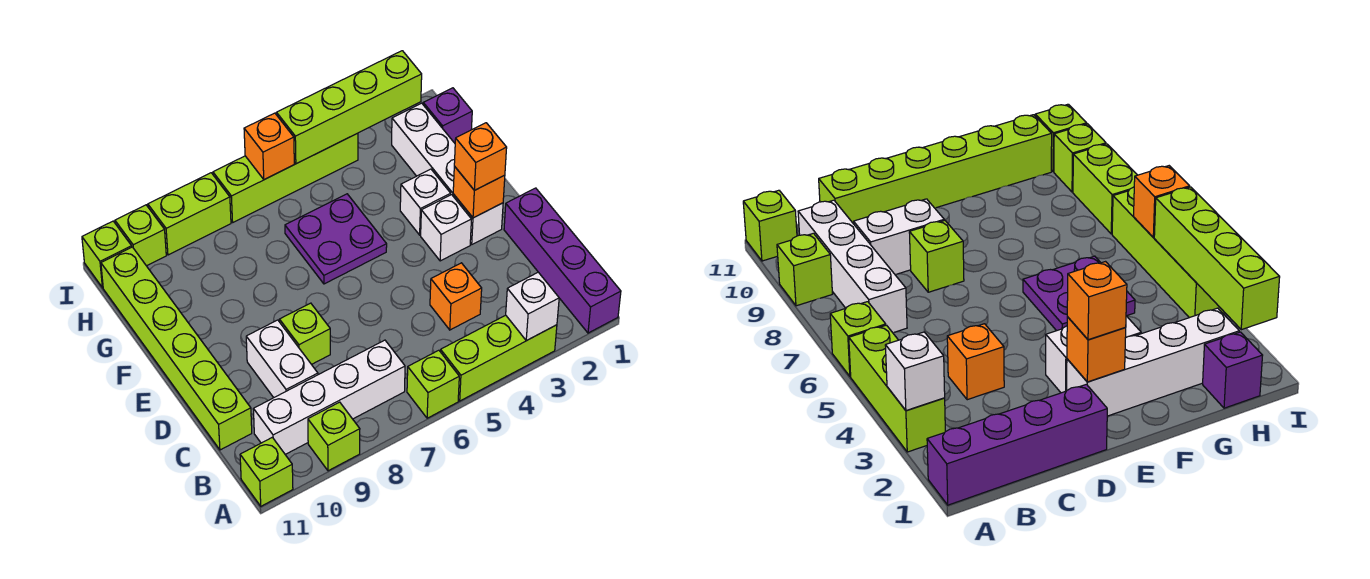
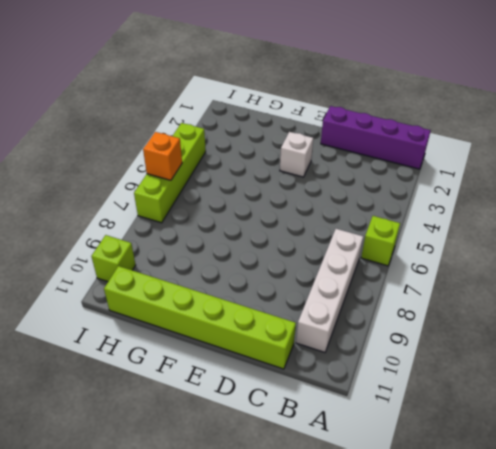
none -> lime 1x3 brick [440,315,557,401]
none -> lime 1x1 brick [308,402,360,471]
none -> lime 1x1 brick [240,437,293,506]

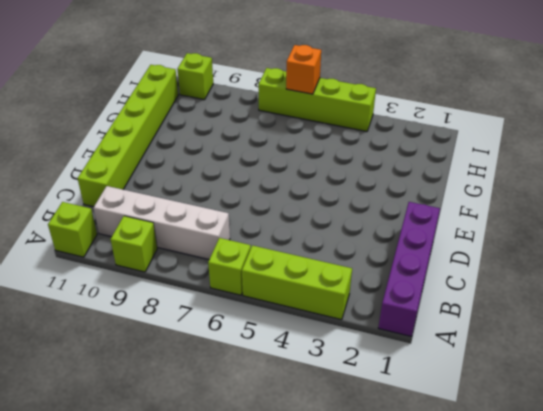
none -> orange 1x1 brick [430,263,482,330]
none -> white 1x2 brick [246,320,318,398]
none -> lime 1x1 brick [279,303,330,364]

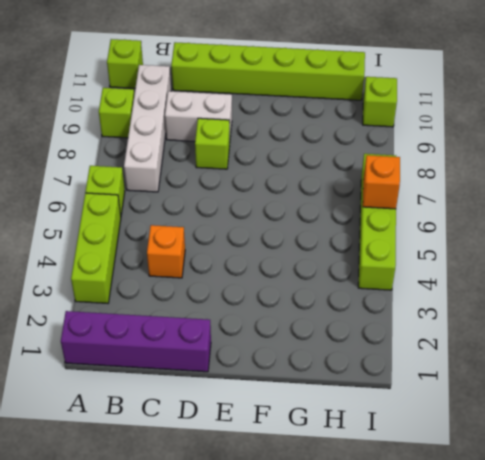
none -> white 1x4 brick [392,103,503,244]
none -> white 1x1 brick [421,195,471,261]
none -> white 1x1 brick [400,169,451,235]

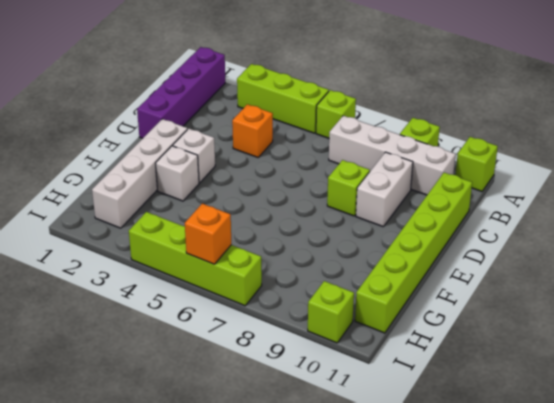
none -> purple 2x2 plate [285,194,387,284]
none -> purple 1x1 brick [423,88,472,143]
none -> lime 1x2 brick [148,173,231,255]

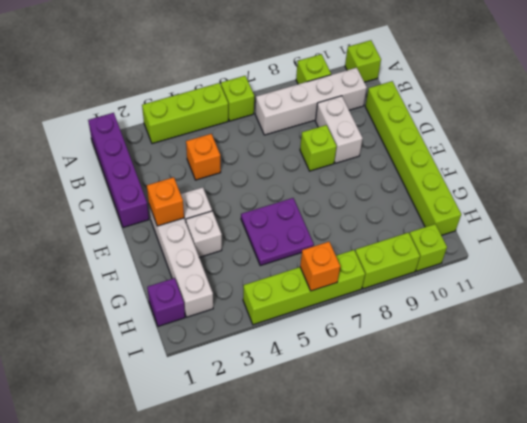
none -> lime 1x1 brick [82,221,132,288]
none -> white 1x1 brick [506,272,559,341]
none -> lime 1x4 brick [277,51,422,164]

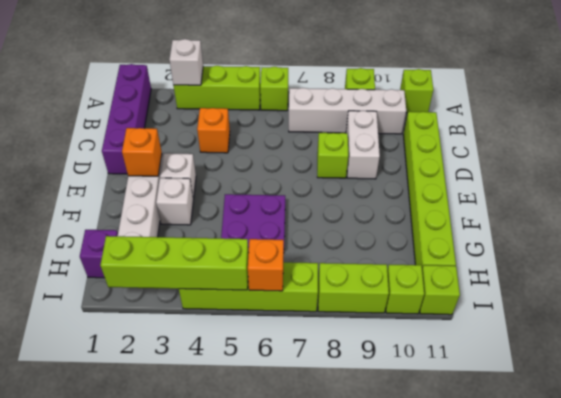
none -> orange 1x1 brick [454,123,507,190]

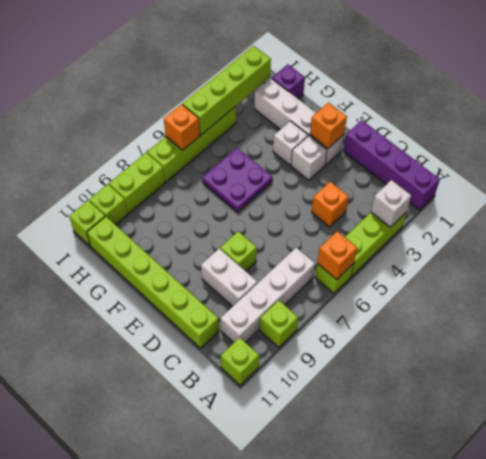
orange 1x1 brick [317,231,357,279] -> orange 1x1 brick moved to [454,123,507,190]

